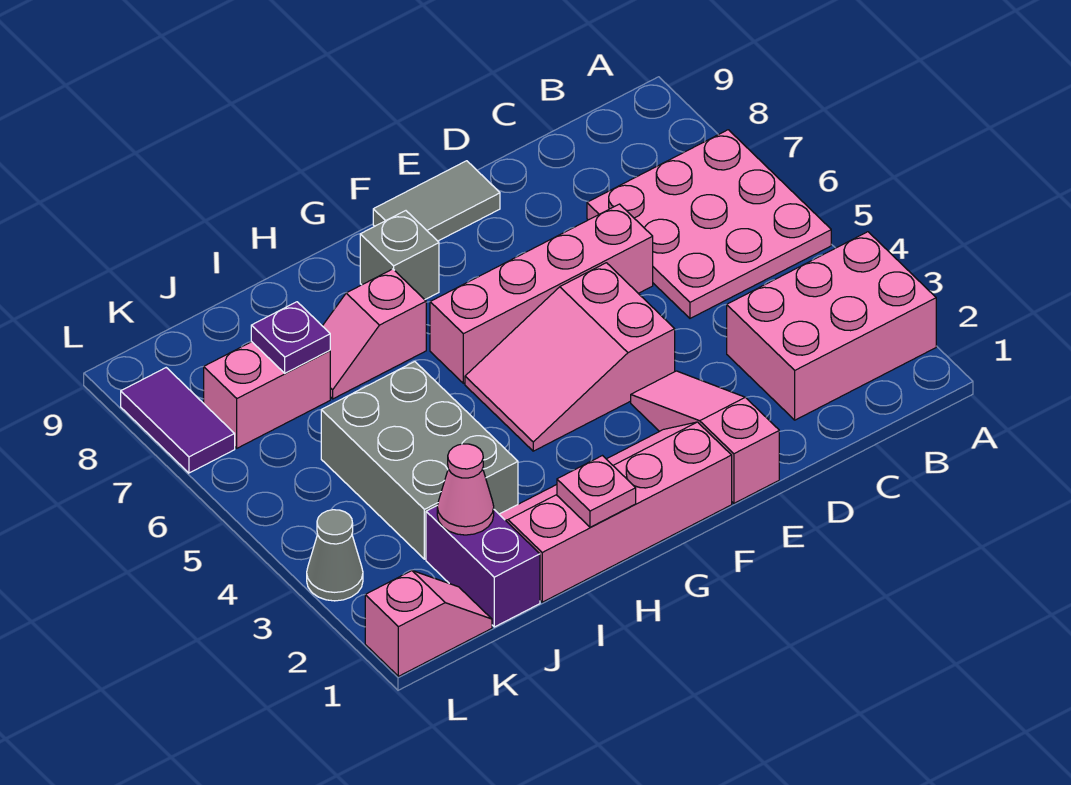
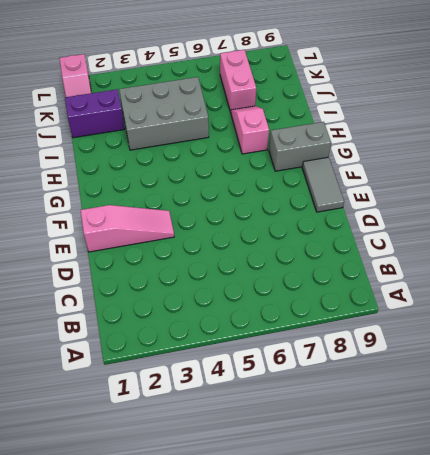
grey 1x2 brick [269,122,331,171] -> grey 1x1 brick [360,211,439,300]
none -> pink 2x3 brick [727,232,936,420]
none -> pink 3x3 plate [587,130,831,318]
none -> pink 1x4 brick [430,204,653,383]

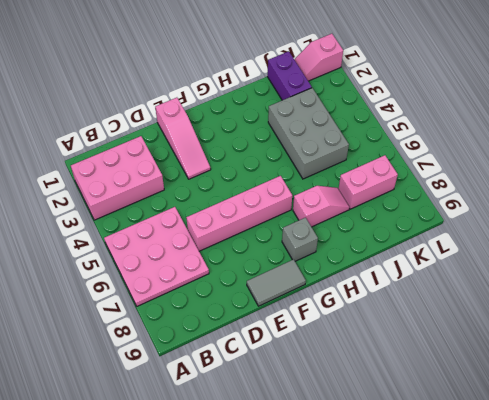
none -> pink 2x3 slope [465,263,675,451]
none -> pink 2x4 slope [499,422,732,602]
none -> grey 1x1 cone [307,510,363,601]

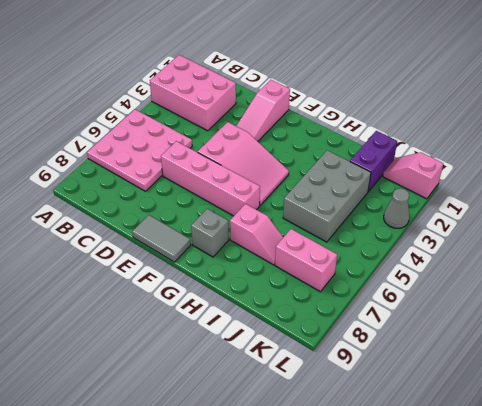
none -> pink 2x4 slope [499,422,732,602]
none -> purple 1x2 tile [121,368,235,473]
none -> pink 1x1 plate [557,456,636,527]

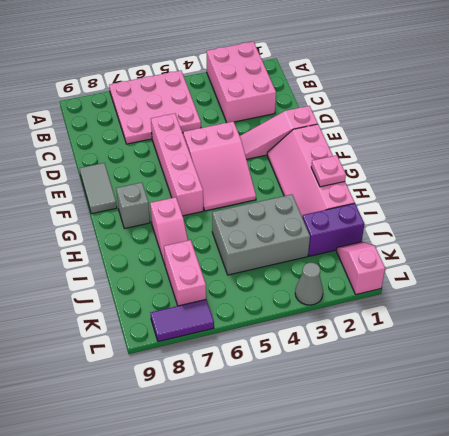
none -> pink 1x1 cone [437,444,494,535]
none -> purple 1x1 plate [251,302,330,373]

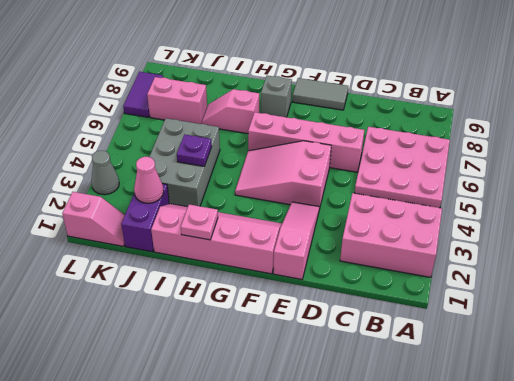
purple 1x1 plate [177,134,212,166] -> purple 1x1 plate moved to [251,302,330,373]

